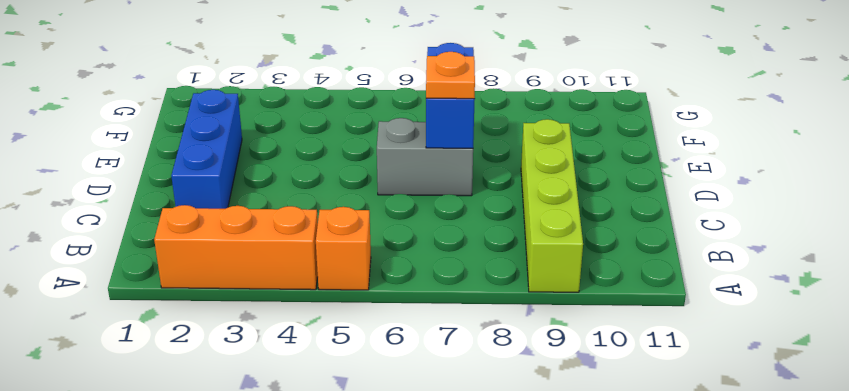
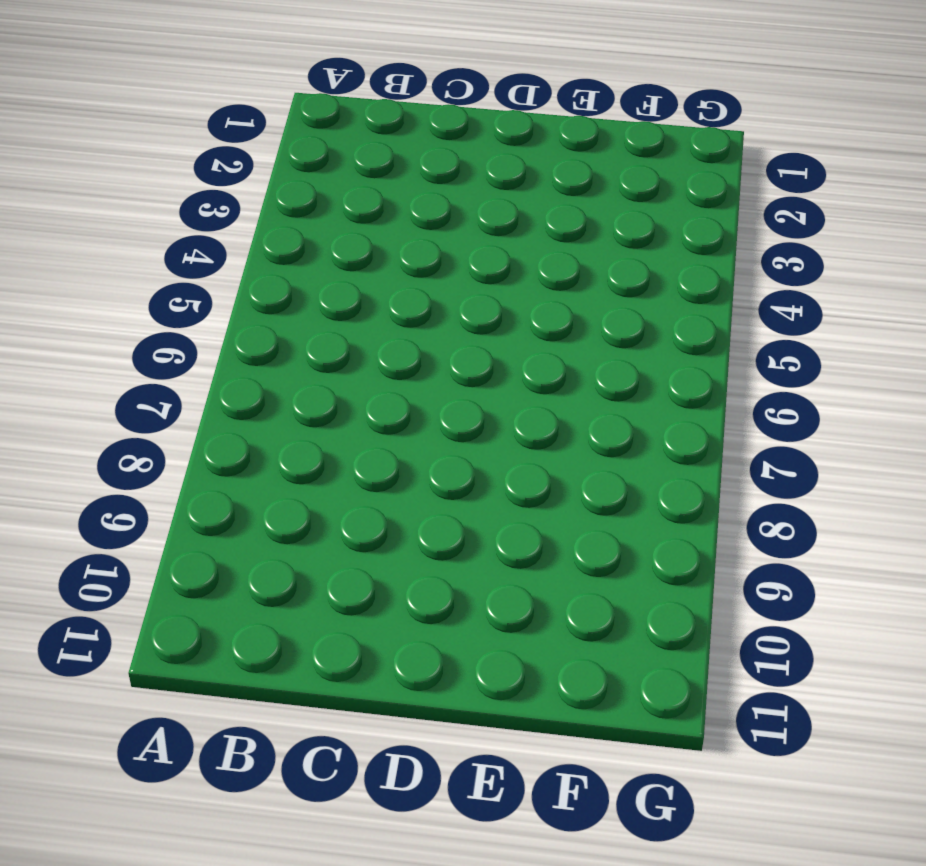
none -> orange 1x3 brick [154,205,318,290]
none -> orange 1x1 brick [316,207,371,290]

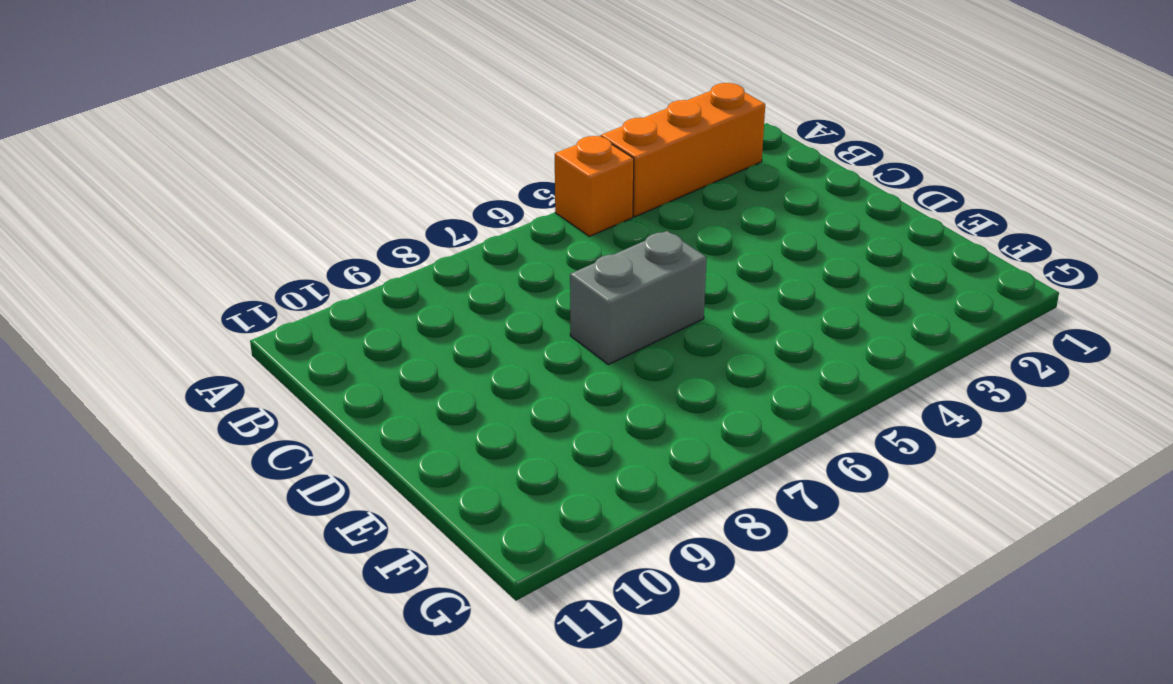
none -> lime 1x4 brick [521,119,583,292]
none -> blue 1x3 brick [171,90,242,209]

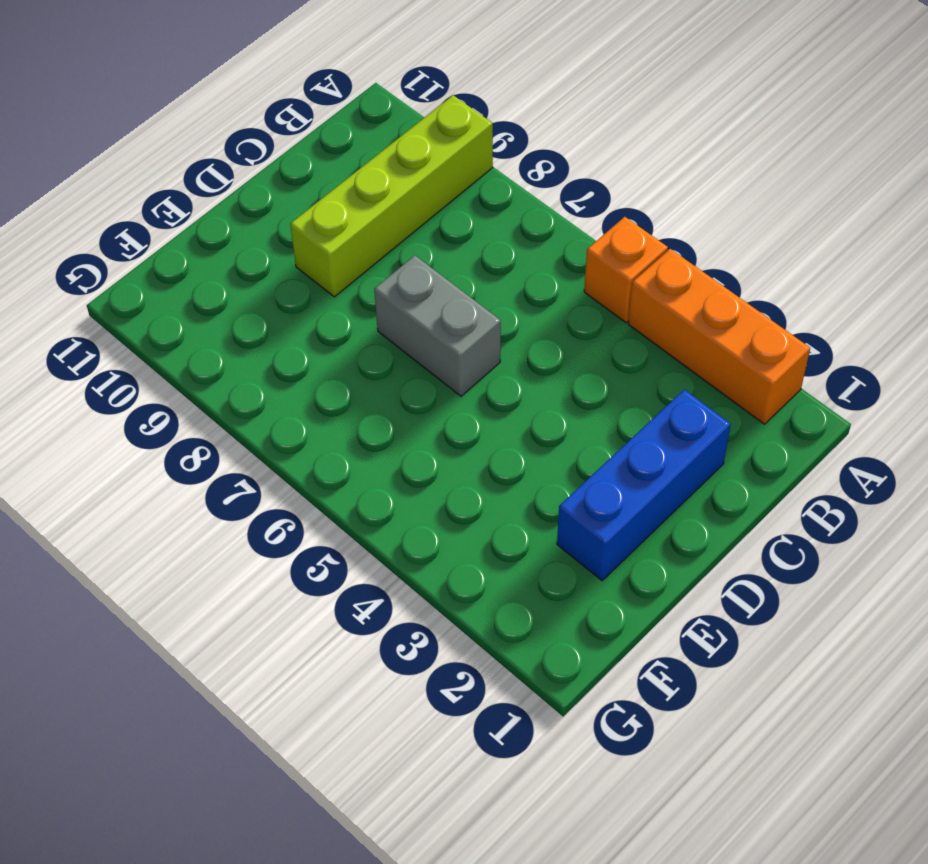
none -> blue 1x2 brick [426,43,475,148]
none -> orange 1x1 plate [426,52,475,99]

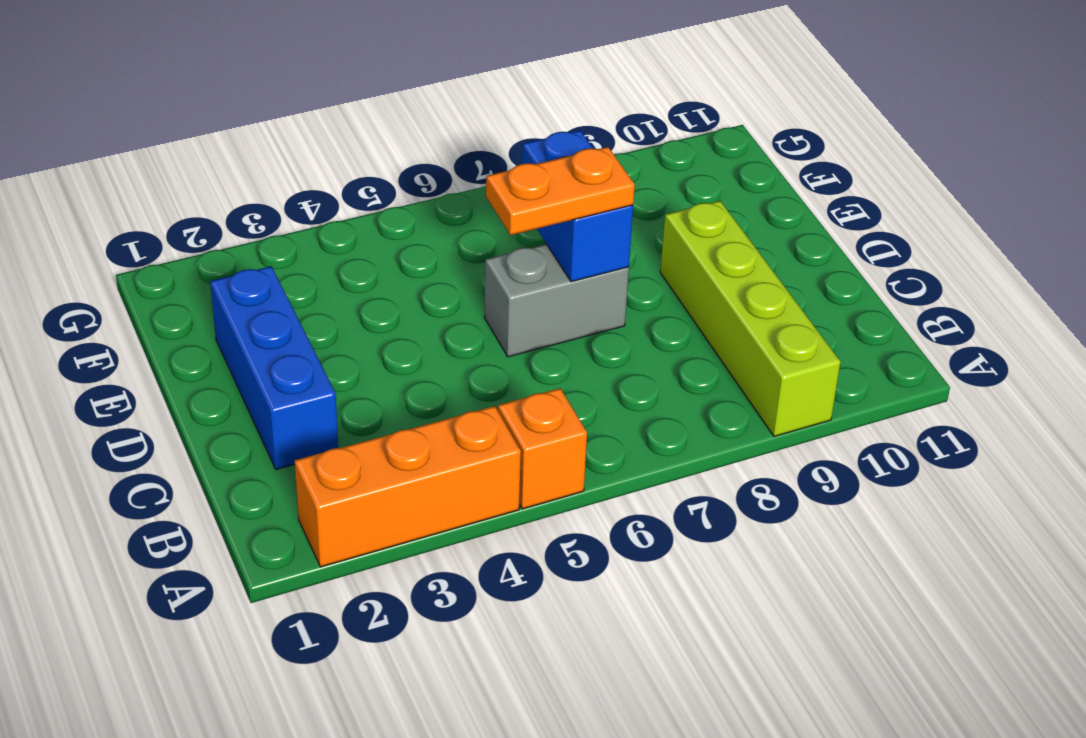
orange 1x2 plate [486,147,635,235] -> orange 1x1 plate [426,52,475,99]

